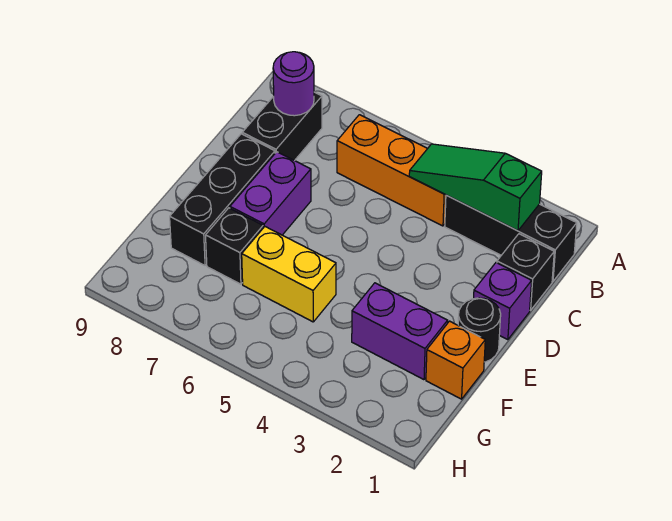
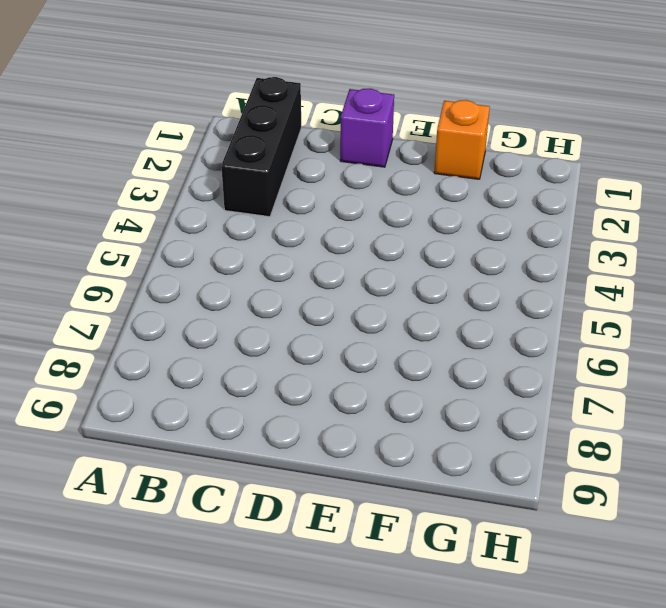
none -> orange 1x3 brick [337,115,446,226]
none -> black 1x2 brick [242,92,322,161]
none -> black 1x1 brick [497,234,554,310]

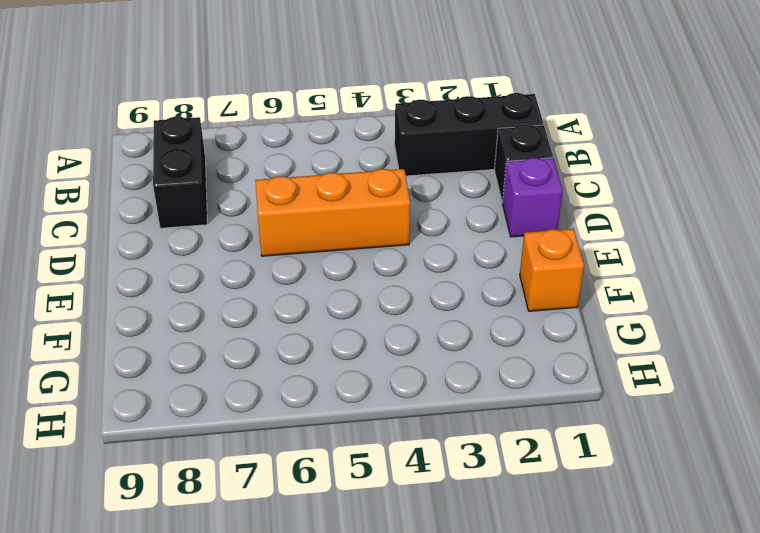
orange 1x3 brick [255,169,410,256] -> orange 1x3 brick moved to [337,115,446,226]
none -> purple 1x2 brick [230,152,311,235]
none -> black 1x3 brick [170,134,275,265]
none -> black 1x1 round brick [458,298,501,362]

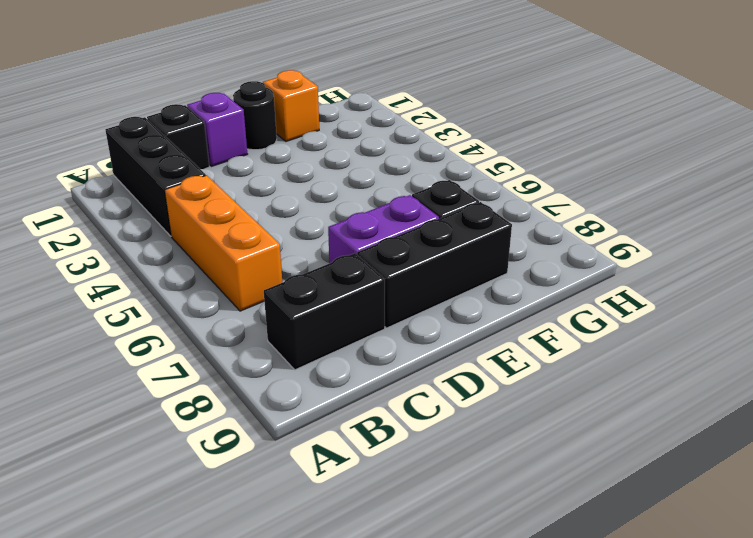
none -> purple 1x2 brick [352,283,448,380]
none -> yellow 1x2 brick [242,227,336,322]
none -> green 1x3 slope [409,144,542,231]

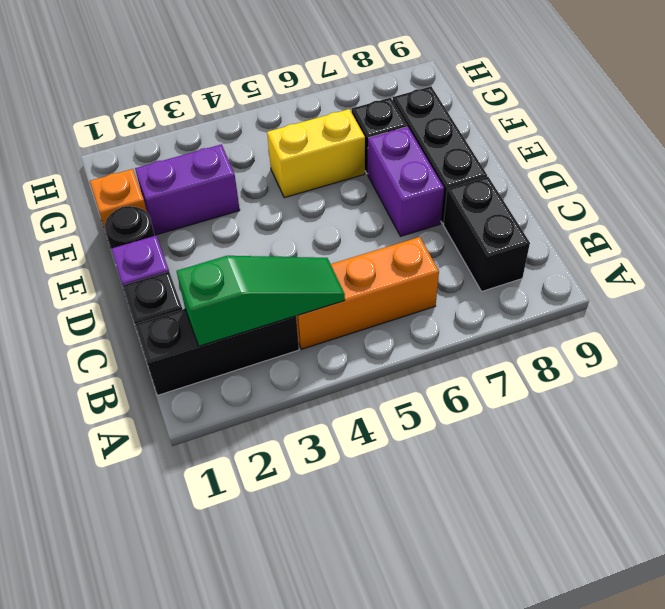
none -> purple 1x1 round brick [273,52,314,116]

